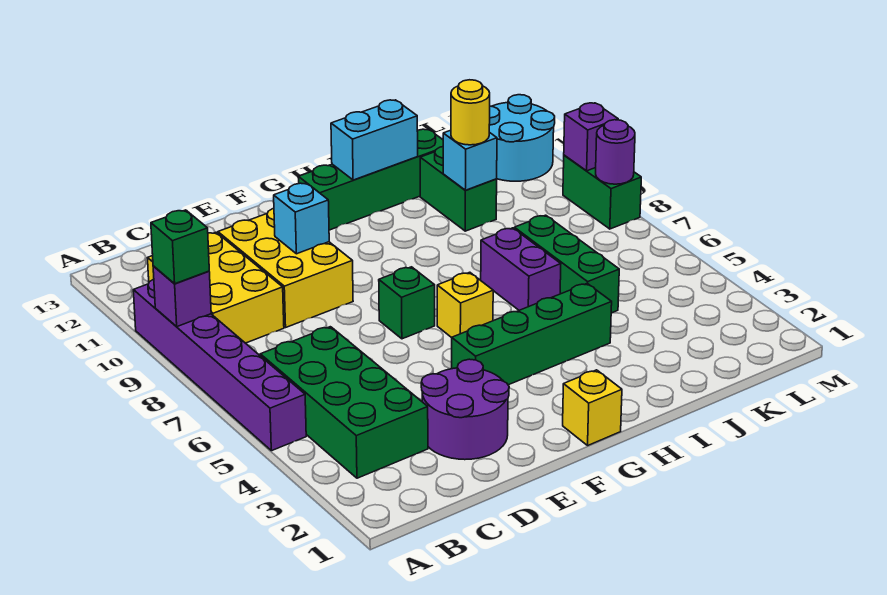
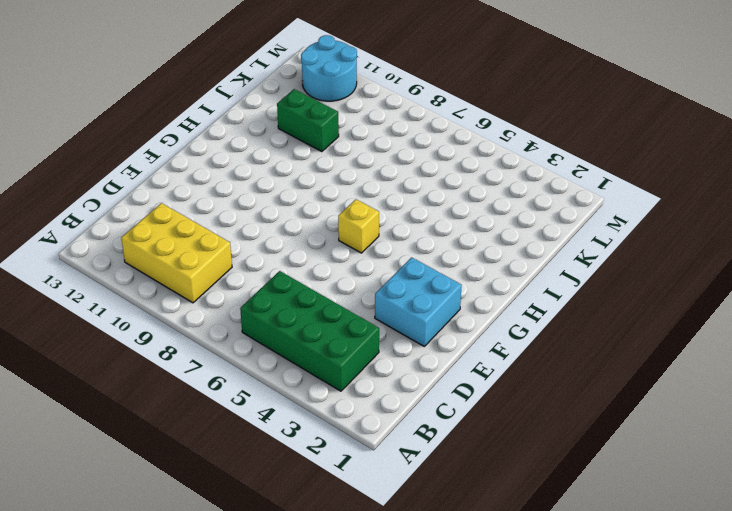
cyan 2x2 brick [375,257,462,346] -> purple 2x2 round brick [421,359,509,460]
none -> purple 1x6 brick [133,279,306,451]
none -> yellow 2x3 brick [218,208,353,327]
none -> green 1x4 brick [452,283,612,385]

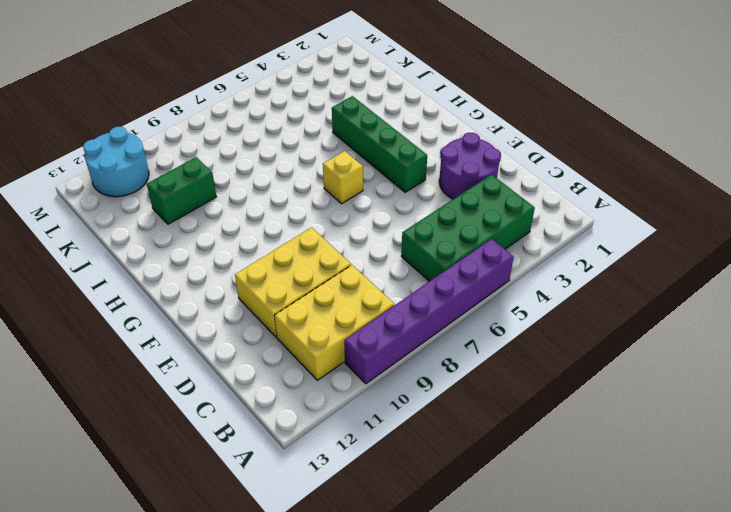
none -> green 1x1 brick [379,267,435,339]
none -> yellow 1x1 brick [563,370,622,445]
none -> green 1x4 brick [298,129,443,230]

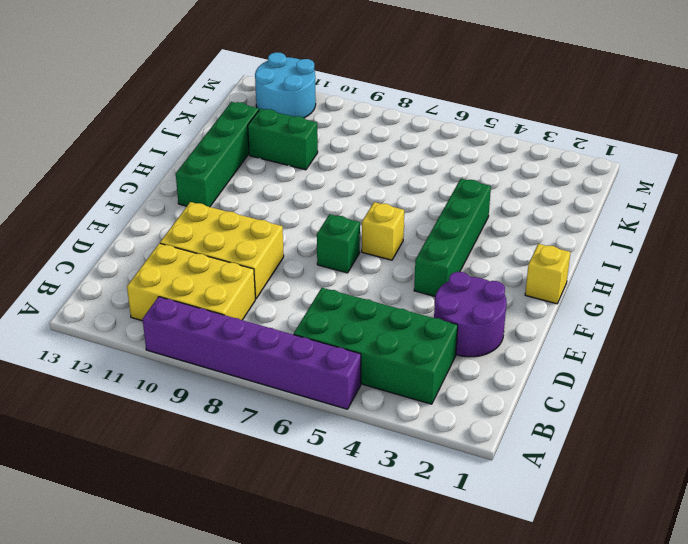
none -> purple 1x2 brick [481,228,561,310]
none -> green 1x3 brick [514,215,619,313]
none -> green 1x2 brick [563,155,641,229]

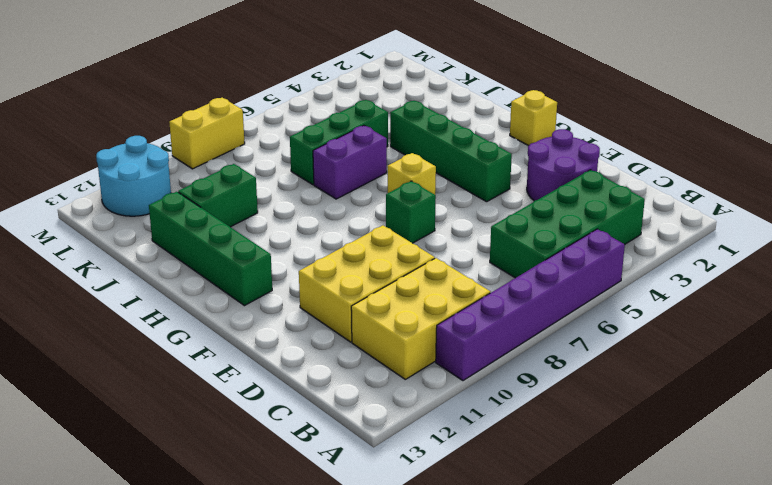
yellow 1x2 brick [169,98,245,169] -> green 1x2 brick [563,155,641,229]
none -> purple 1x1 brick [153,266,211,327]
none -> cyan 1x1 brick [274,183,329,254]
none -> cyan 1x2 brick [331,100,418,180]

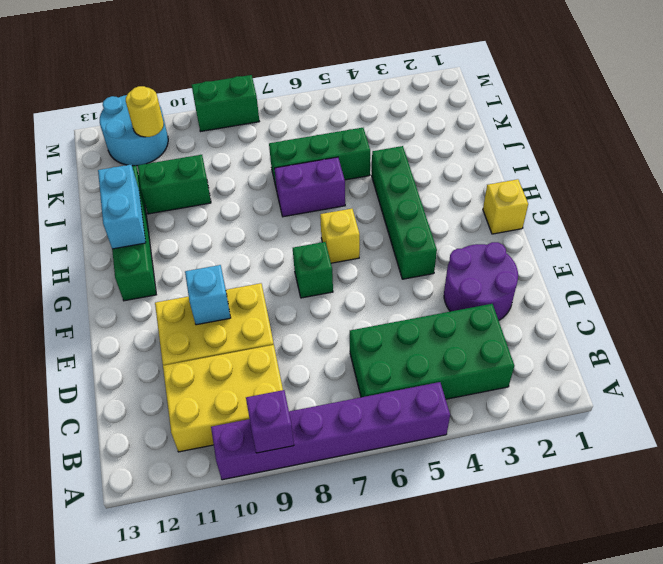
yellow 1x1 round brick [126,86,164,137] -> yellow 1x1 round brick moved to [451,80,490,145]
none -> cyan 1x1 brick [443,130,497,190]
none -> purple 1x1 round brick [596,120,635,184]
none -> purple 1x1 brick [564,103,618,171]

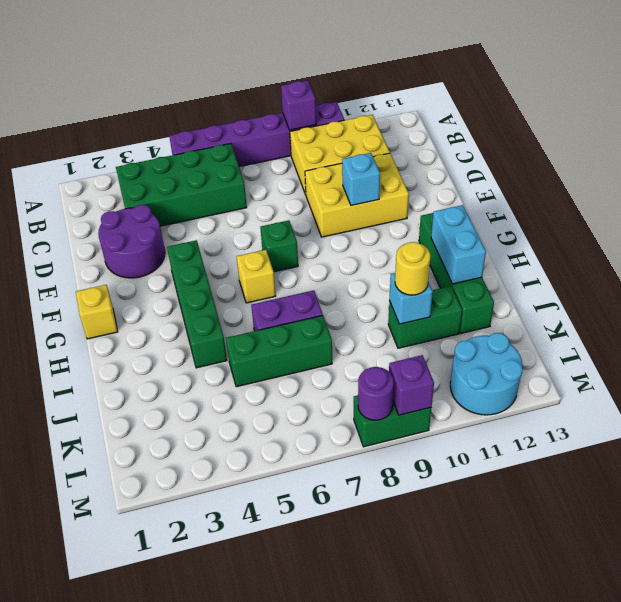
none -> green 1x1 brick [151,210,209,284]

